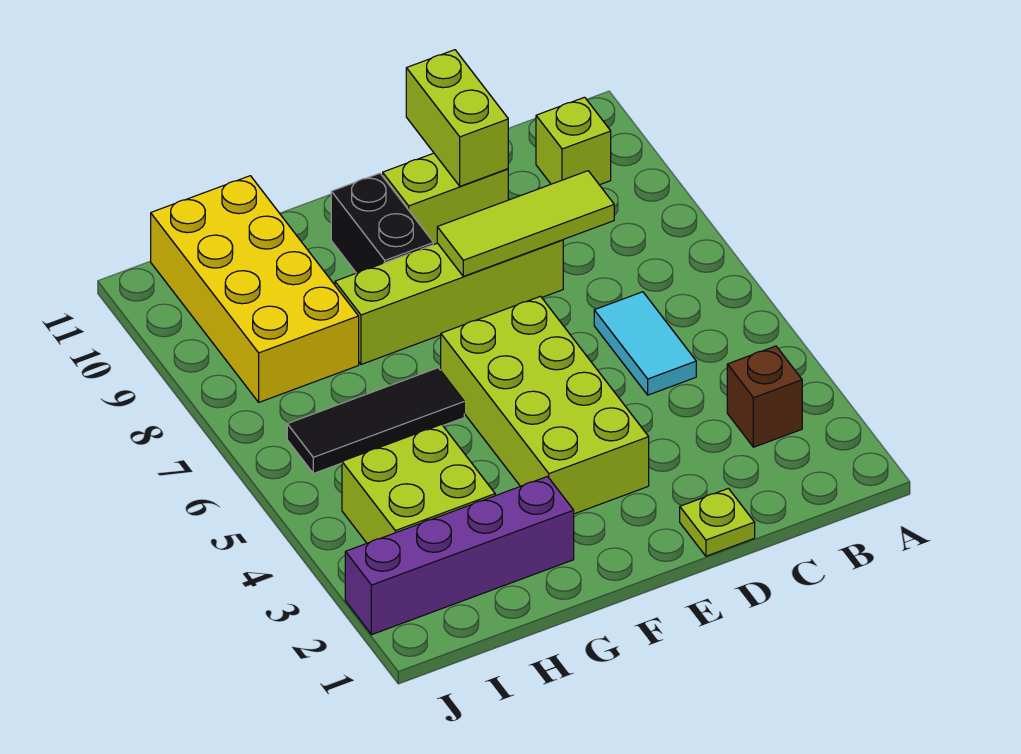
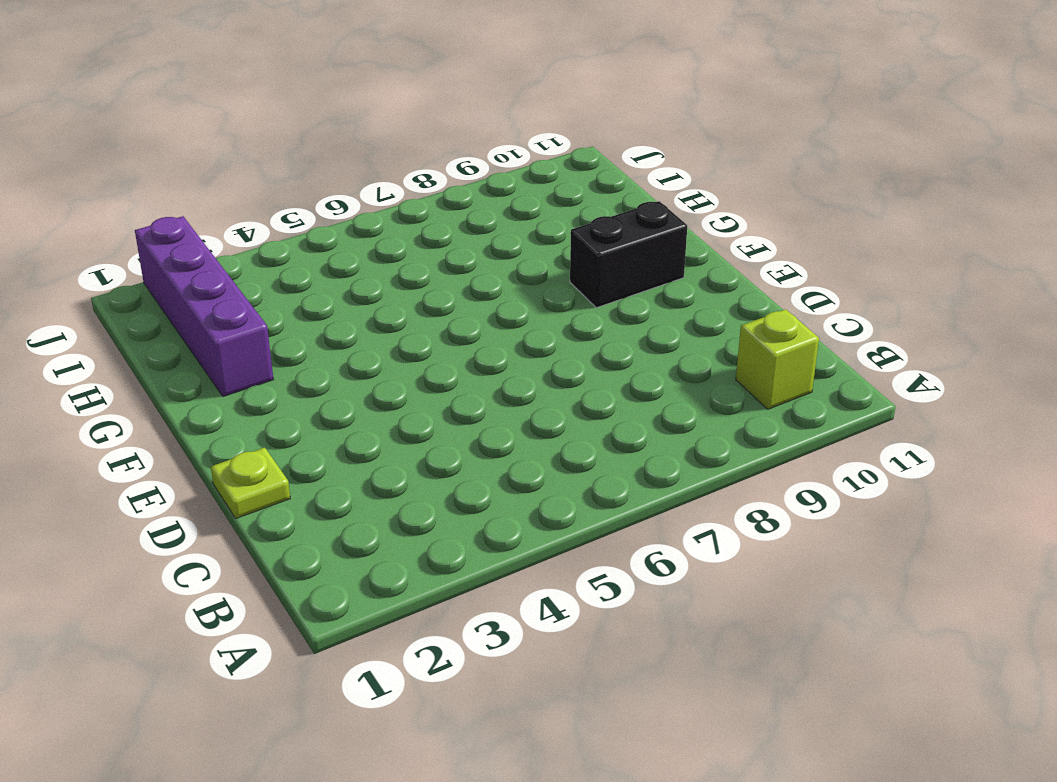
none -> brown 1x1 brick [727,346,802,447]
none -> cyan 1x2 tile [594,292,696,395]
none -> lime 1x4 brick [335,240,563,364]

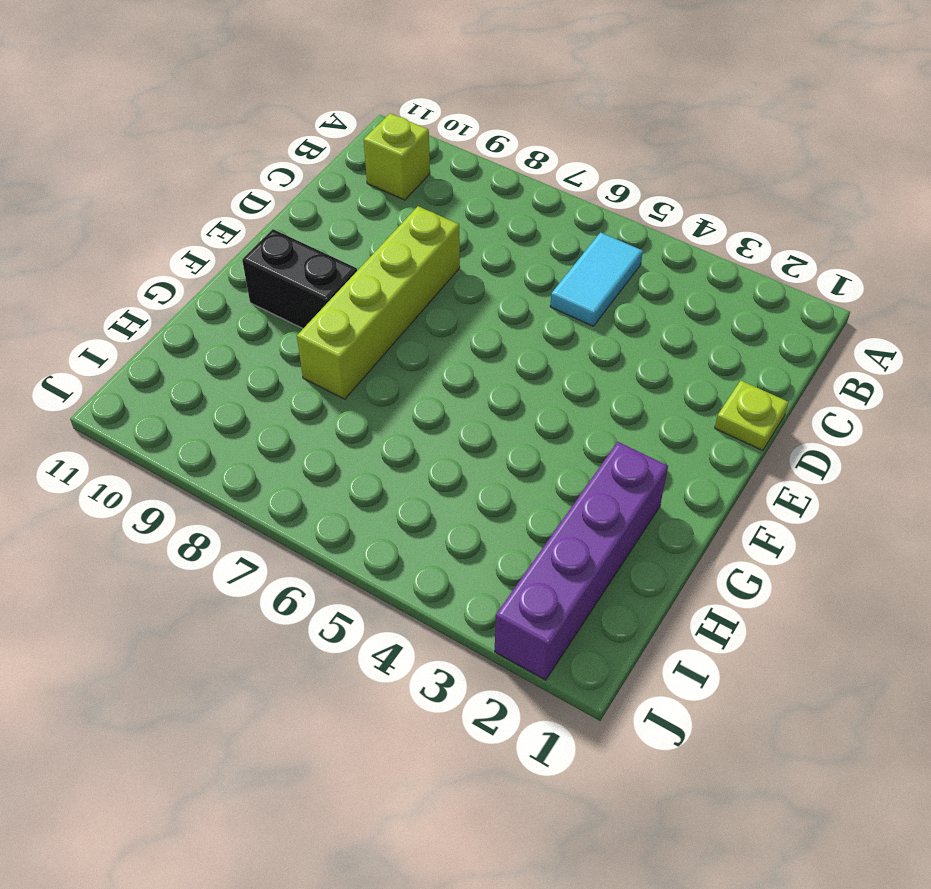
cyan 1x2 tile [550,233,643,326] -> cyan 1x2 tile turned to [594,292,696,395]
none -> brown 1x1 brick [727,346,802,447]
none -> lime 1x2 brick [383,153,508,245]
none -> lime 2x4 brick [441,296,649,514]

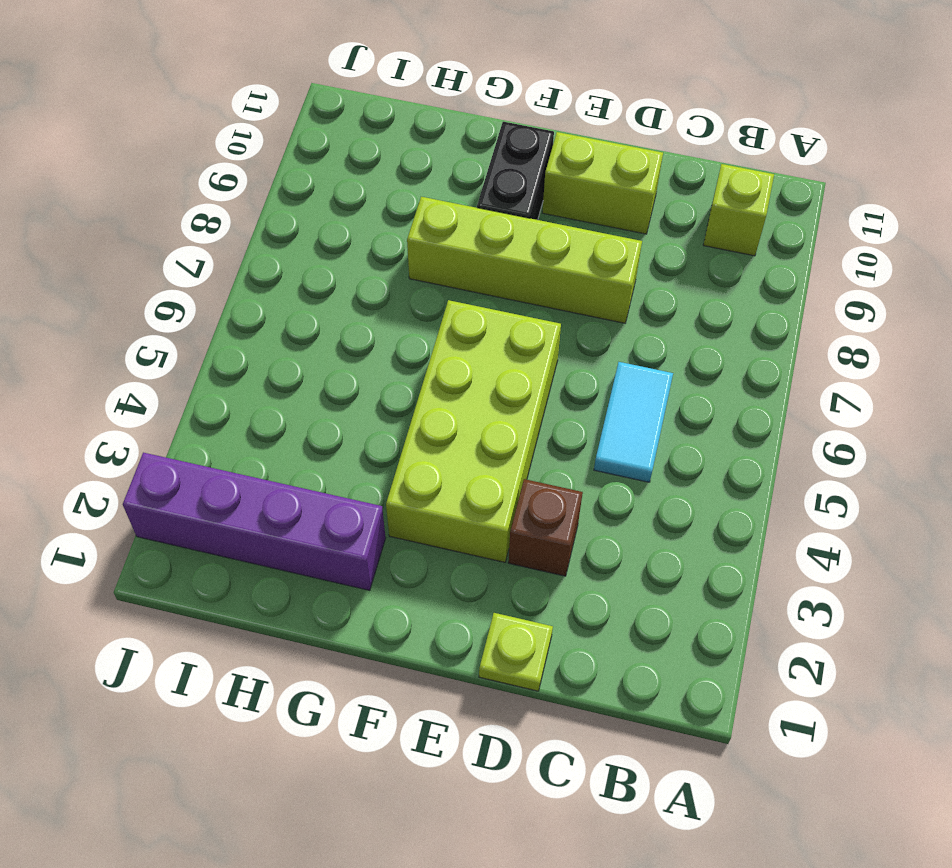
brown 1x1 brick [508,479,583,576] -> brown 1x1 brick moved to [727,346,802,447]
none -> black 1x3 tile [287,368,464,473]
none -> lime 2x2 brick [342,424,495,543]
none -> yellow 2x4 brick [151,176,359,402]

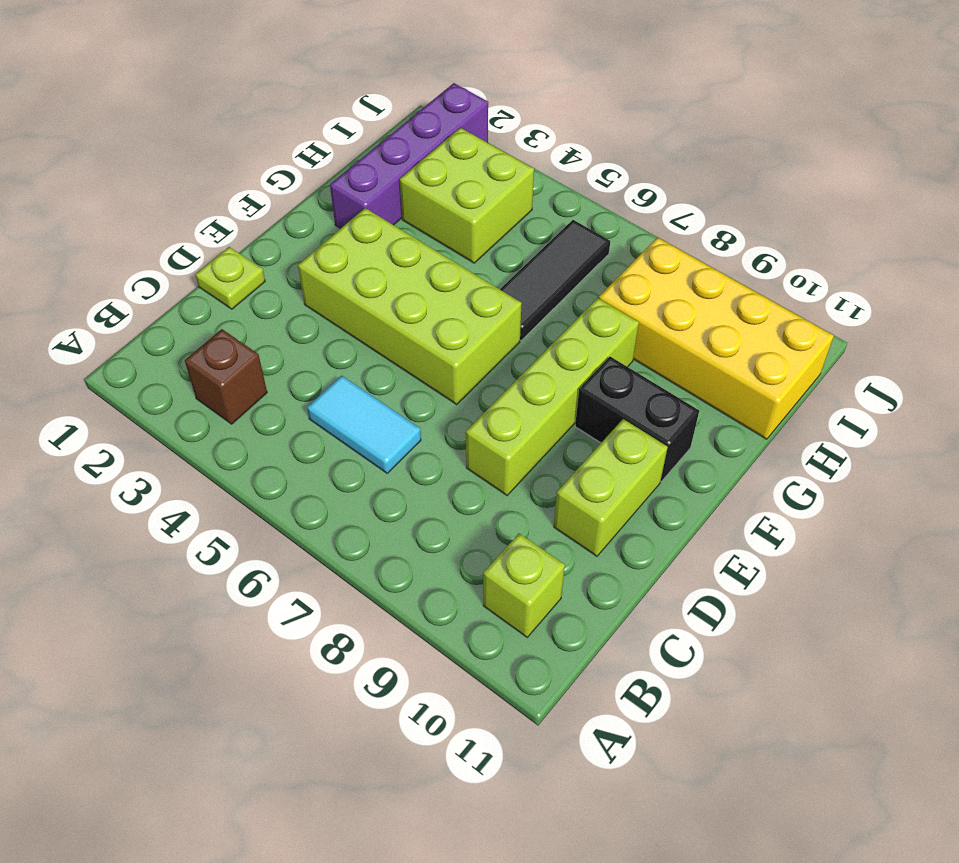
none -> lime 1x3 tile [437,171,614,276]
none -> lime 1x2 brick [406,50,508,186]

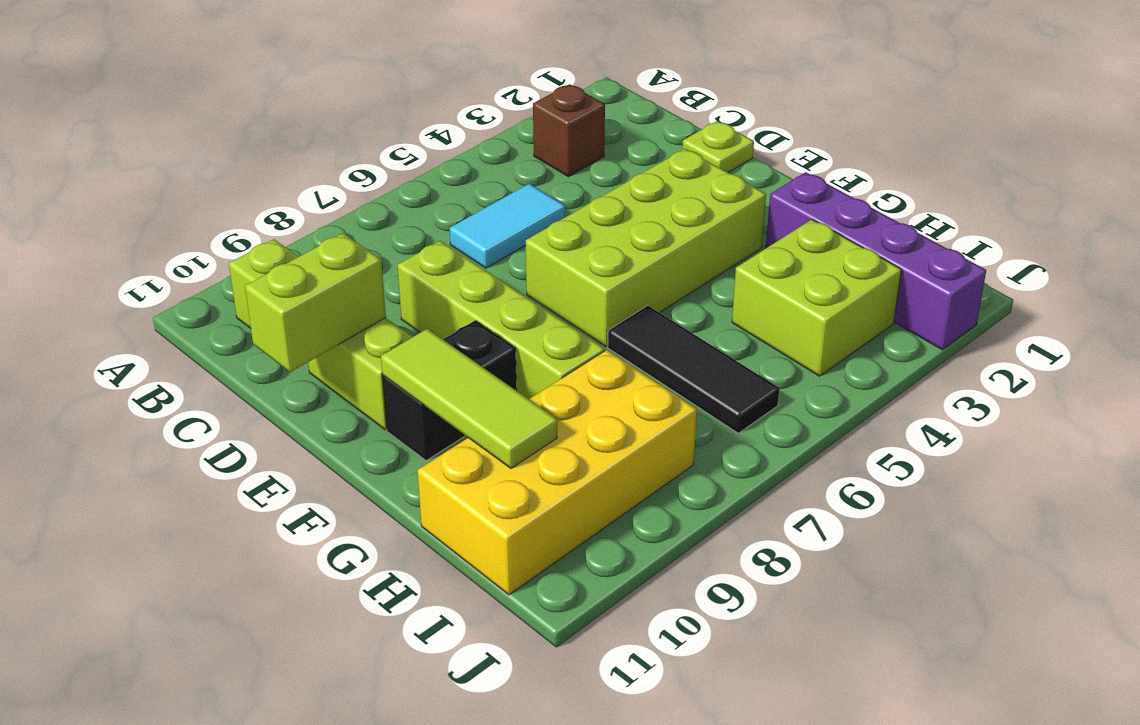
lime 1x3 tile [381,329,557,468] -> lime 1x3 tile moved to [437,171,614,276]

